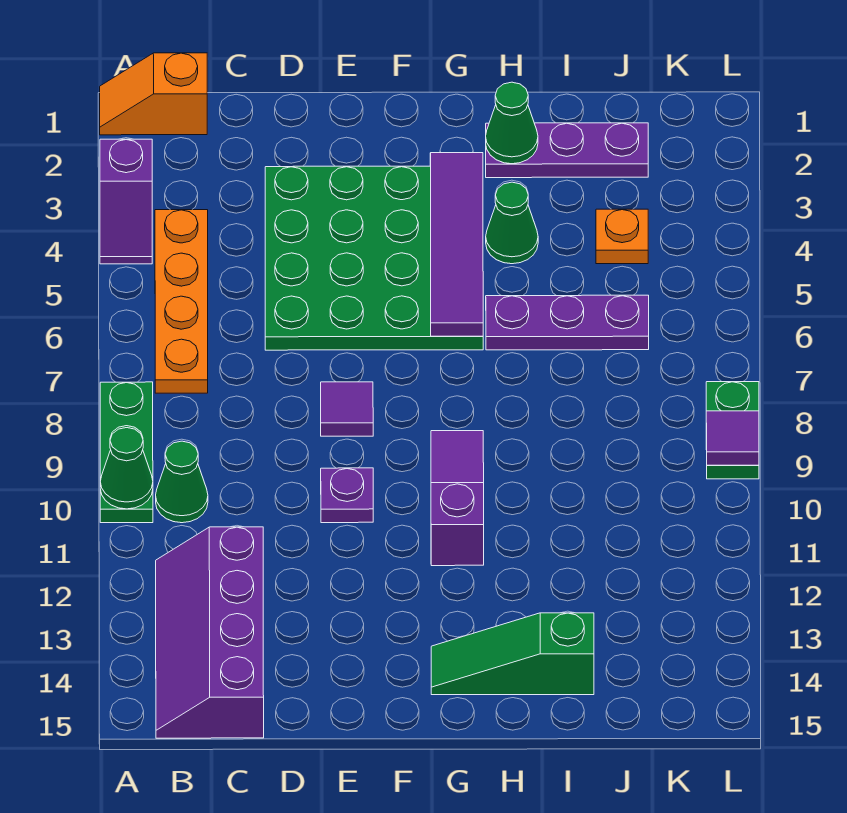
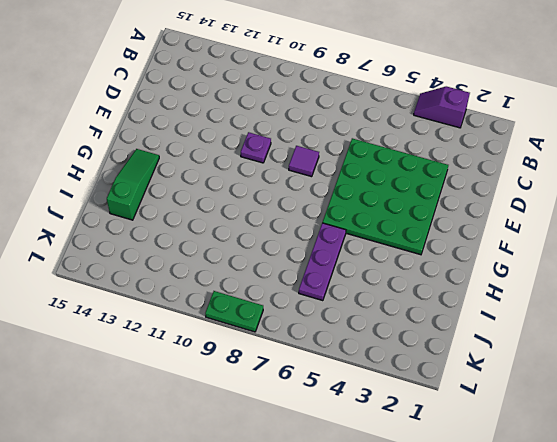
none -> orange 1x2 slope [100,53,207,135]
none -> green 1x3 plate [100,382,153,523]
none -> orange 1x4 plate [155,210,208,393]

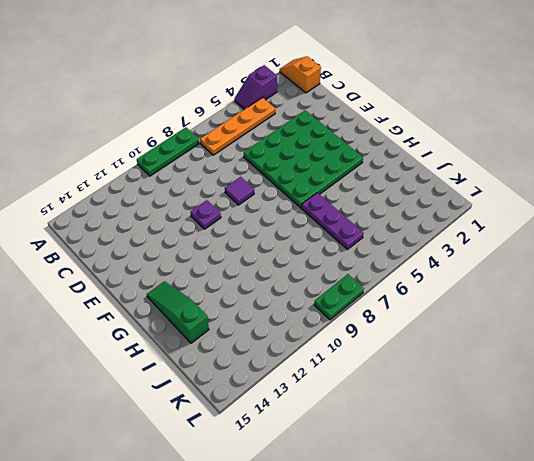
none -> green 1x1 cone [156,441,208,523]
none -> purple 2x4 slope [156,527,264,738]
none -> purple 1x3 slope [431,431,484,566]

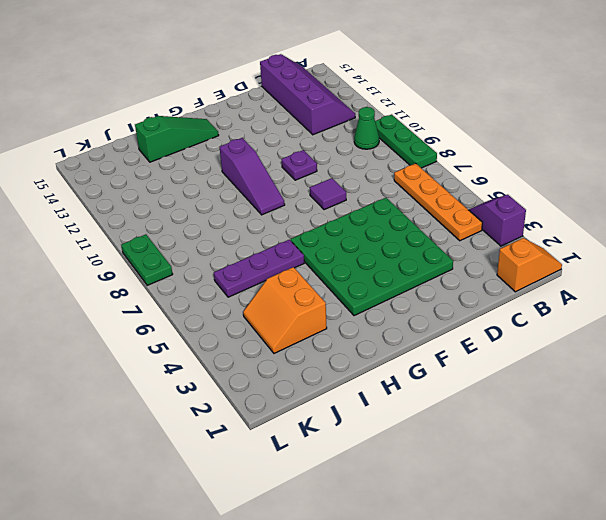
orange 2x2 slope [243,267,327,353] -> orange 1x1 plate [596,209,648,264]
none -> purple 1x3 plate [486,123,648,178]
none -> green 1x1 cone [486,182,538,264]
none -> green 1x1 cone [100,428,153,509]

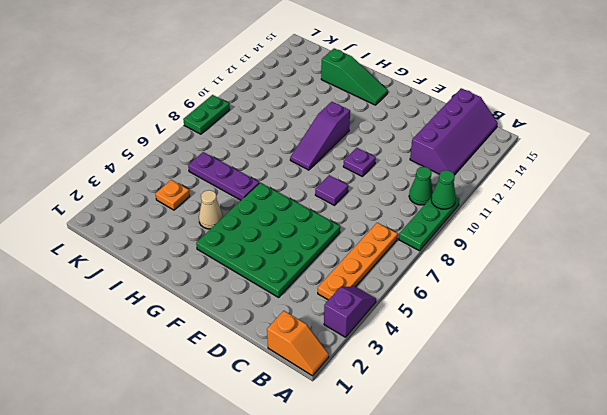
tan 1x1 cone [199,190,223,229] -> green 1x1 cone [486,182,538,264]
none -> purple 1x3 plate [486,123,648,178]
none -> purple 1x4 tile [430,153,483,336]
none -> green 1x1 cone [486,82,538,164]

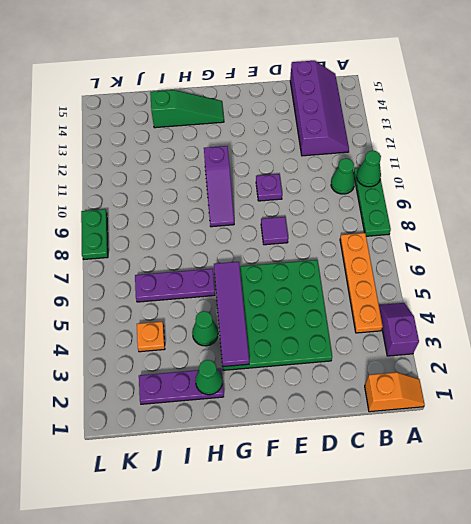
none -> purple 1x1 tile [706,411,759,465]

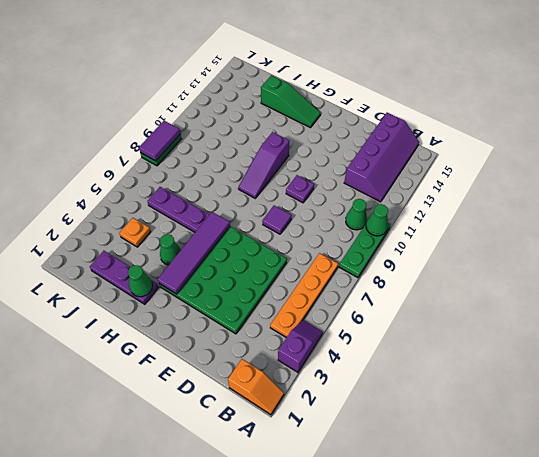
purple 1x2 tile [139,121,181,161] -> purple 1x1 tile [706,411,759,465]

